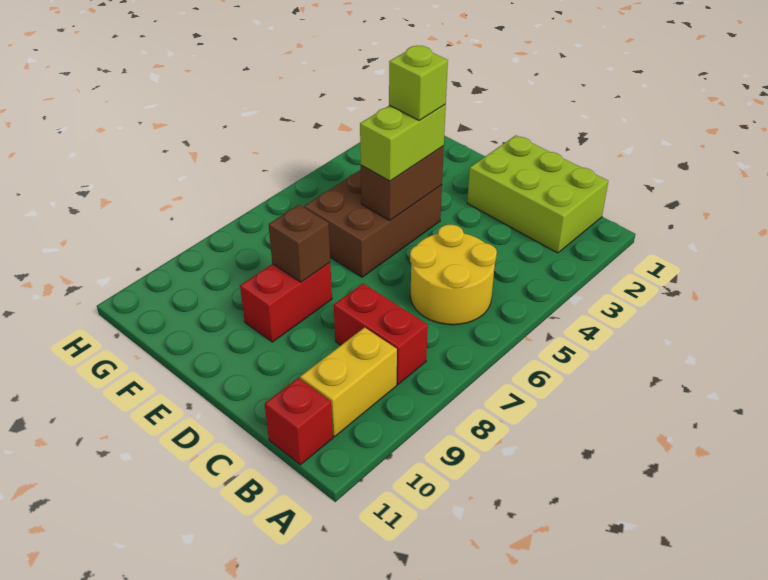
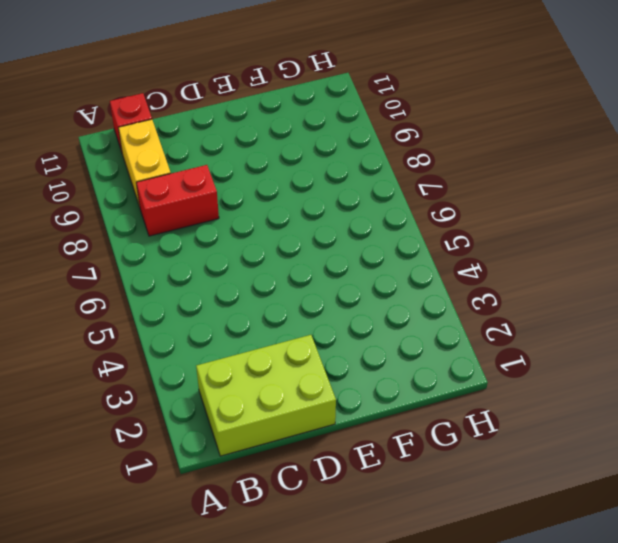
none -> yellow 2x2 round brick [410,225,497,325]
none -> brown 2x3 brick [304,170,442,277]

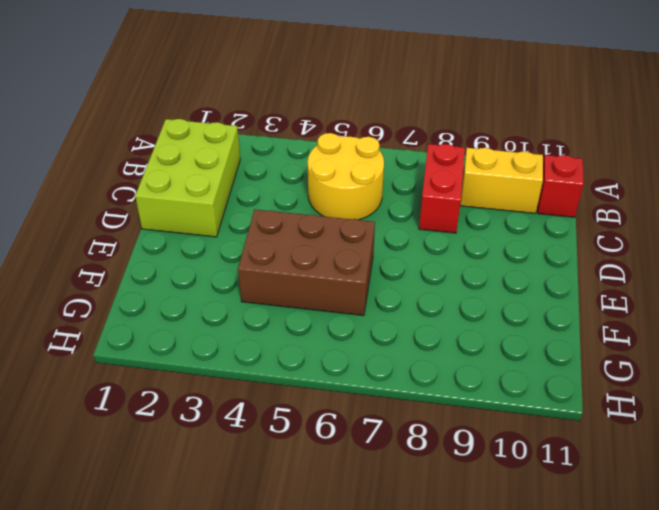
none -> red 1x2 brick [240,263,332,342]
none -> brown 1x2 brick [361,146,444,220]

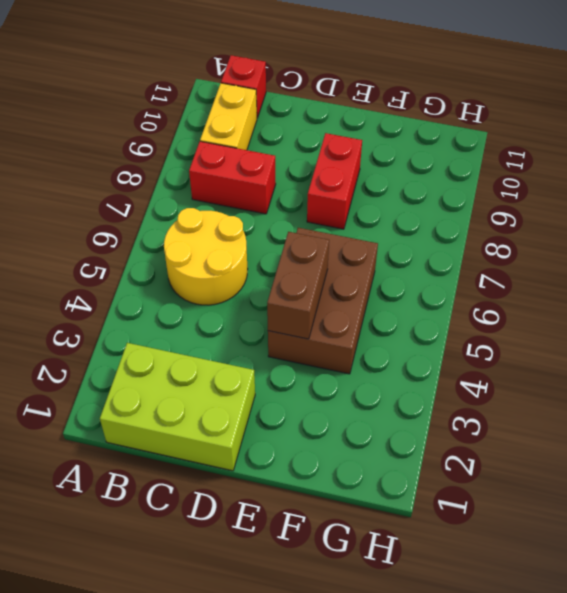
none -> brown 1x1 brick [268,205,330,282]
none -> lime 1x2 brick [360,105,446,181]

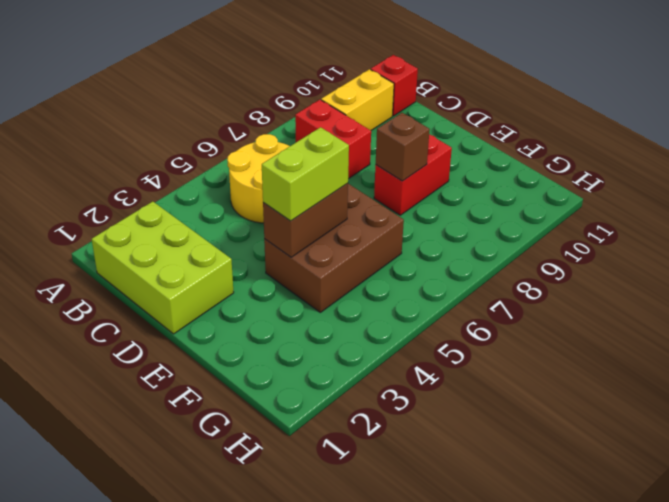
none -> lime 1x1 brick [389,46,448,121]

